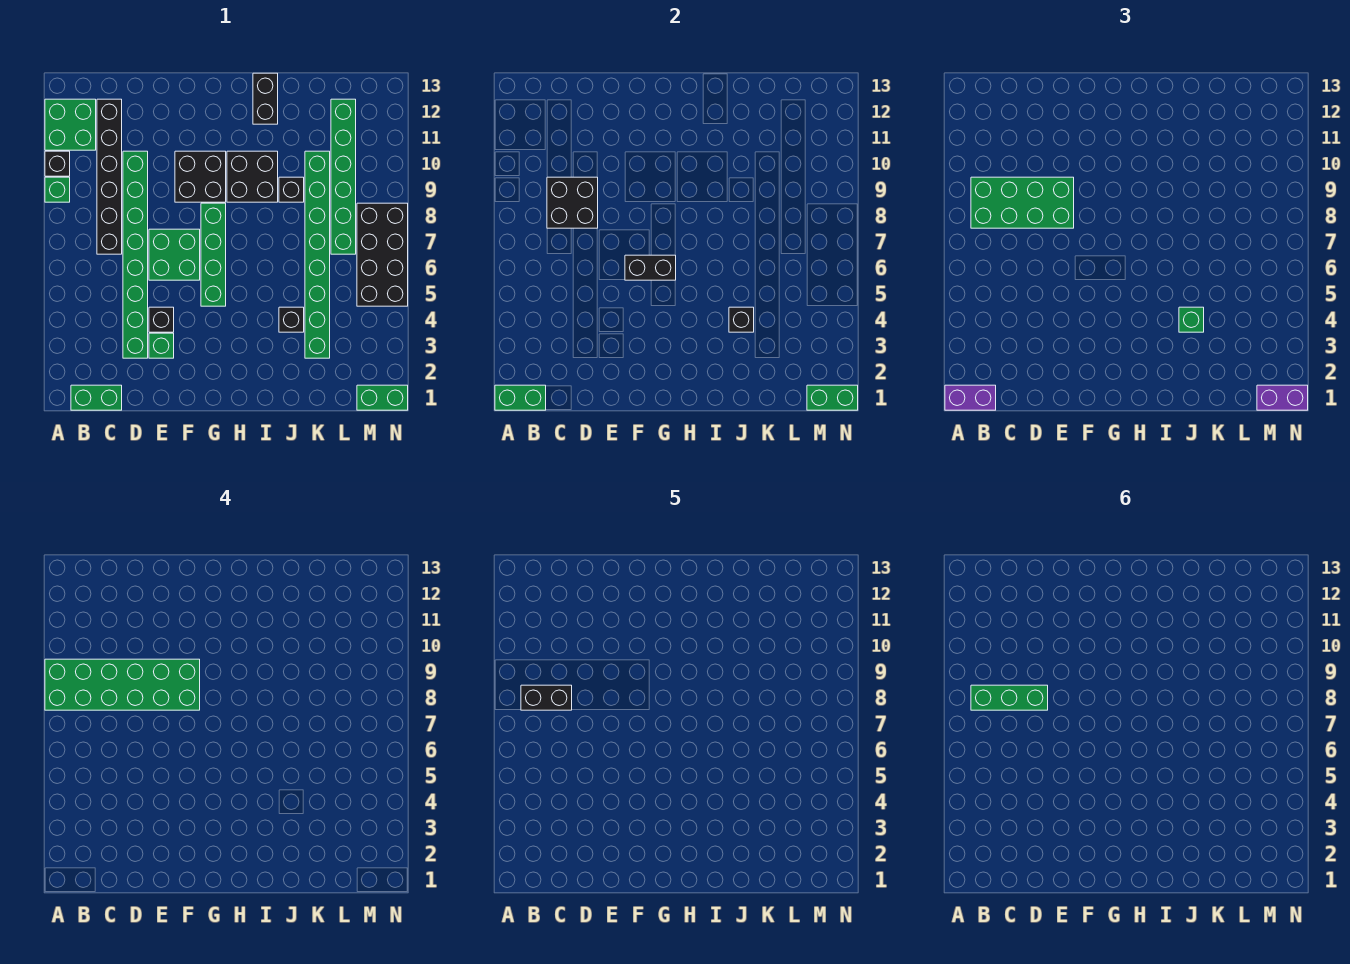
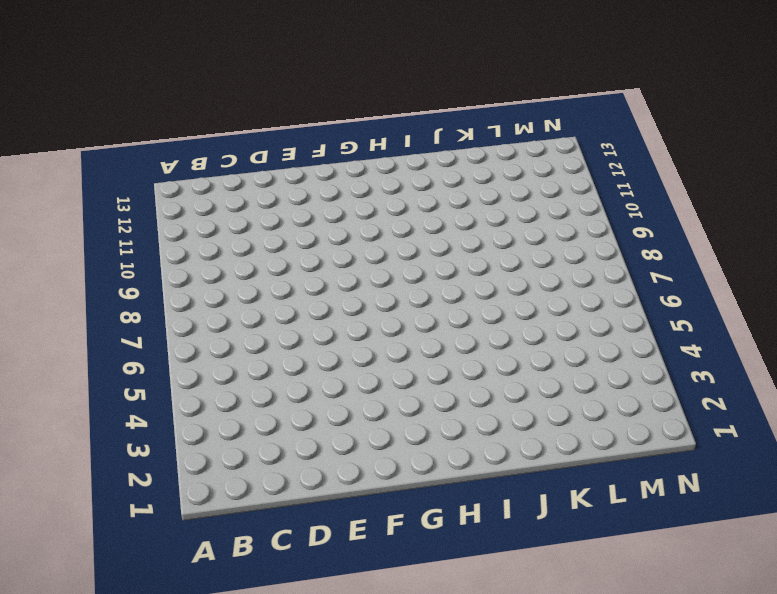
none -> green 1x1 brick [45,177,70,202]
none -> black 1x1 brick [45,151,70,176]
none -> green 2x2 brick [45,99,96,150]
none -> green 1x2 brick [71,385,122,410]

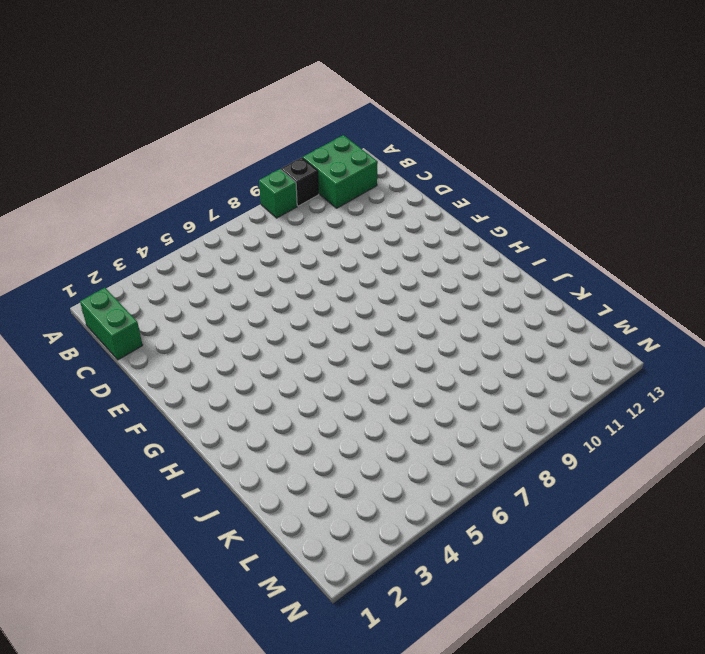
none -> black 1x6 brick [97,99,122,254]
none -> green 1x8 brick [123,151,148,358]
none -> green 1x1 brick [149,333,174,358]
none -> black 1x1 brick [149,307,174,332]

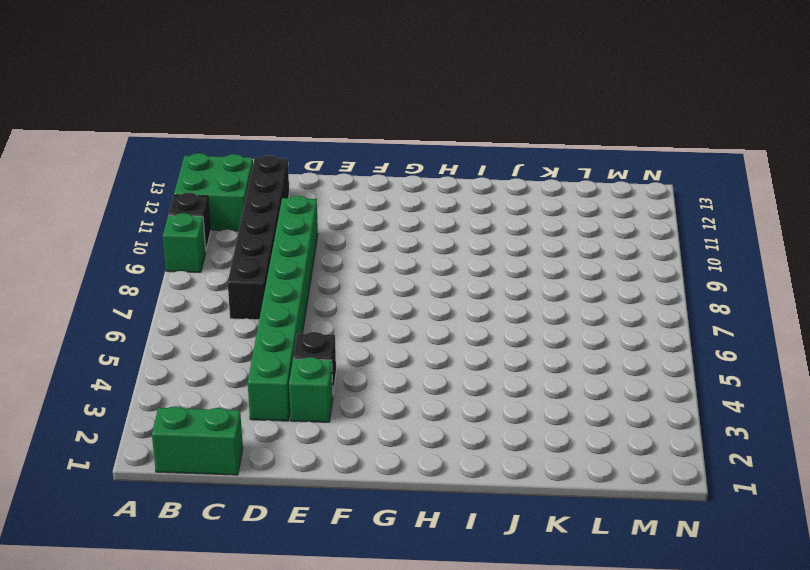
none -> green 2x2 brick [149,229,200,280]
none -> black 2x2 brick [175,151,226,202]
none -> green 1x4 brick [201,203,226,306]
none -> black 2x2 brick [227,151,278,202]

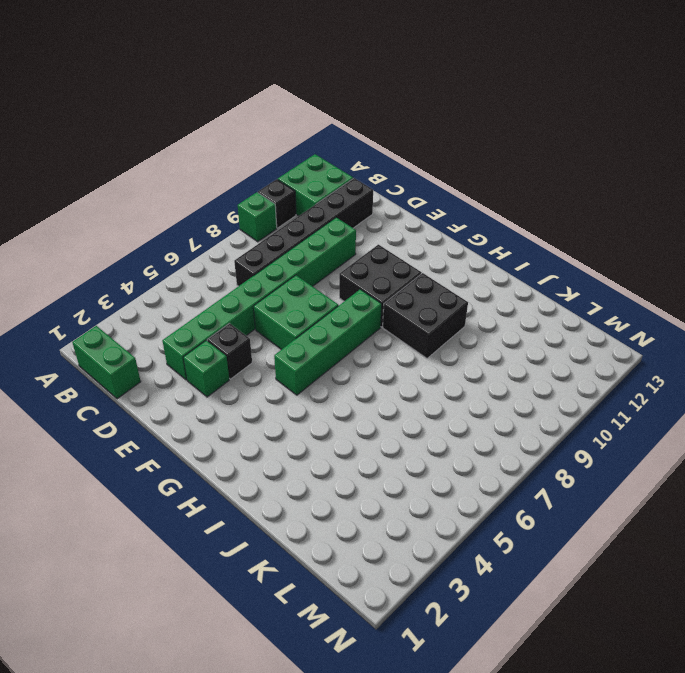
none -> black 1x2 brick [253,73,278,124]
none -> black 1x1 brick [279,307,304,332]
none -> black 1x1 brick [279,177,304,202]
none -> green 1x8 brick [305,151,330,358]

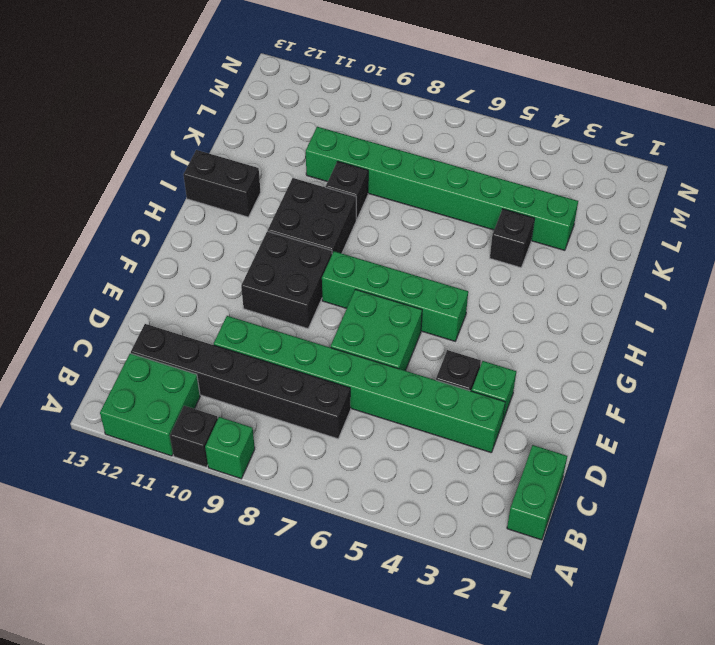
none -> green 1x6 brick [331,99,356,254]
none -> green 1x2 brick [357,385,408,410]
none -> black 2x4 brick [357,203,408,306]
none -> green 1x2 brick [495,385,546,410]

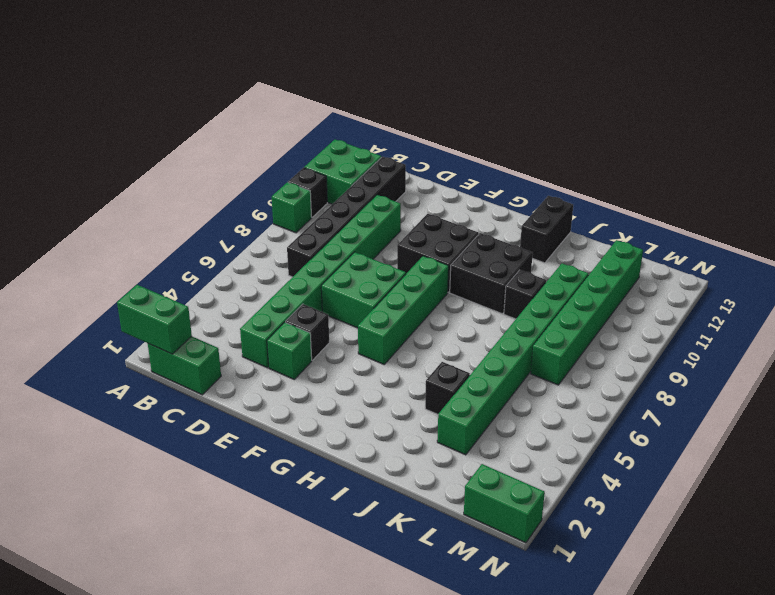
none -> black 2x4 brick [357,203,408,306]
none -> black 2x2 brick [547,177,598,228]
none -> black 1x2 brick [625,255,676,280]
none -> black 1x1 brick [729,307,754,332]

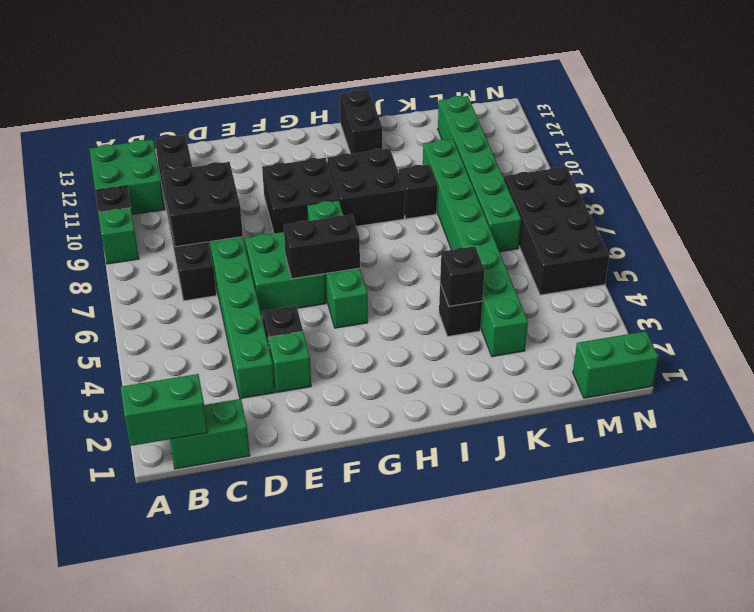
none -> green 1x2 brick [807,385,858,410]
none -> purple 1x2 brick [945,385,996,410]
none -> green 2x4 brick [971,177,1074,228]
none -> green 1x1 brick [1179,307,1204,332]

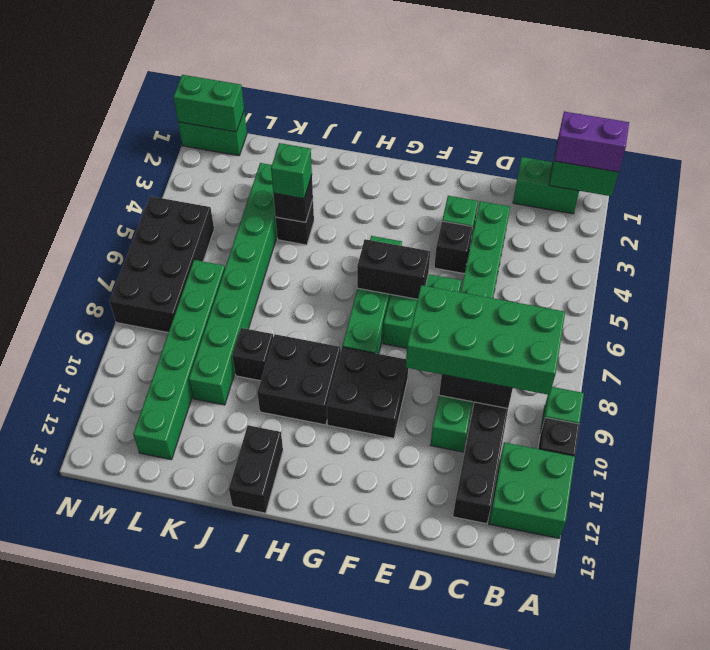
none -> purple 1x2 brick [1257,385,1308,410]
none -> green 2x6 brick [45,659,200,710]
none -> black 1x2 brick [521,685,572,710]
none -> green 1x3 brick [971,685,1048,710]

